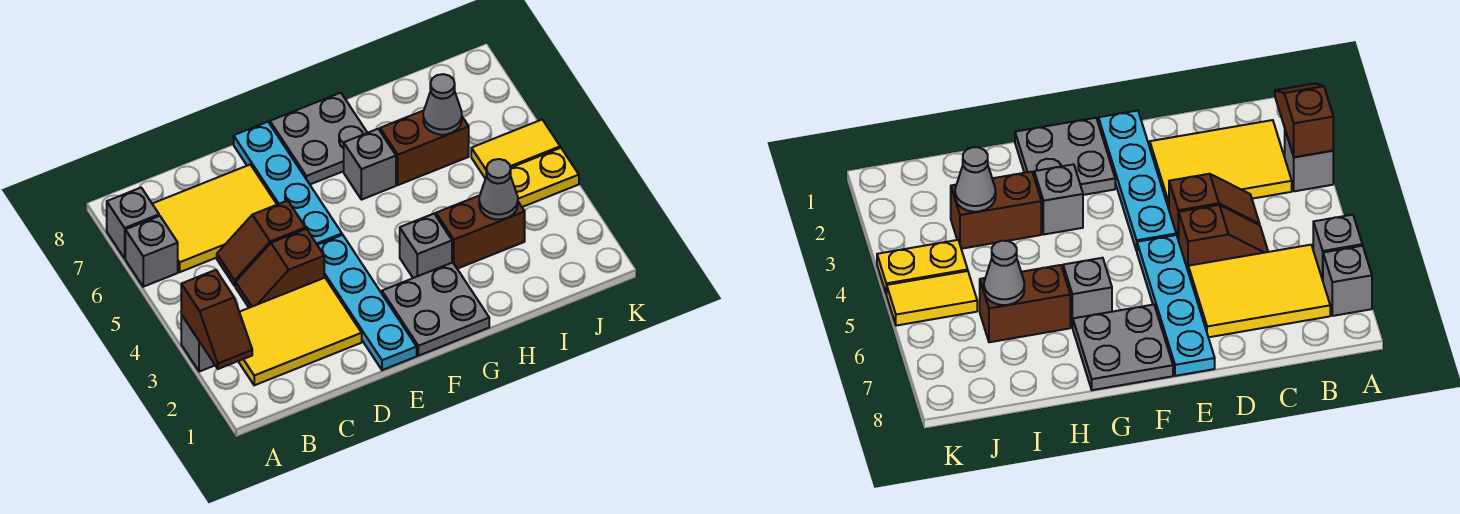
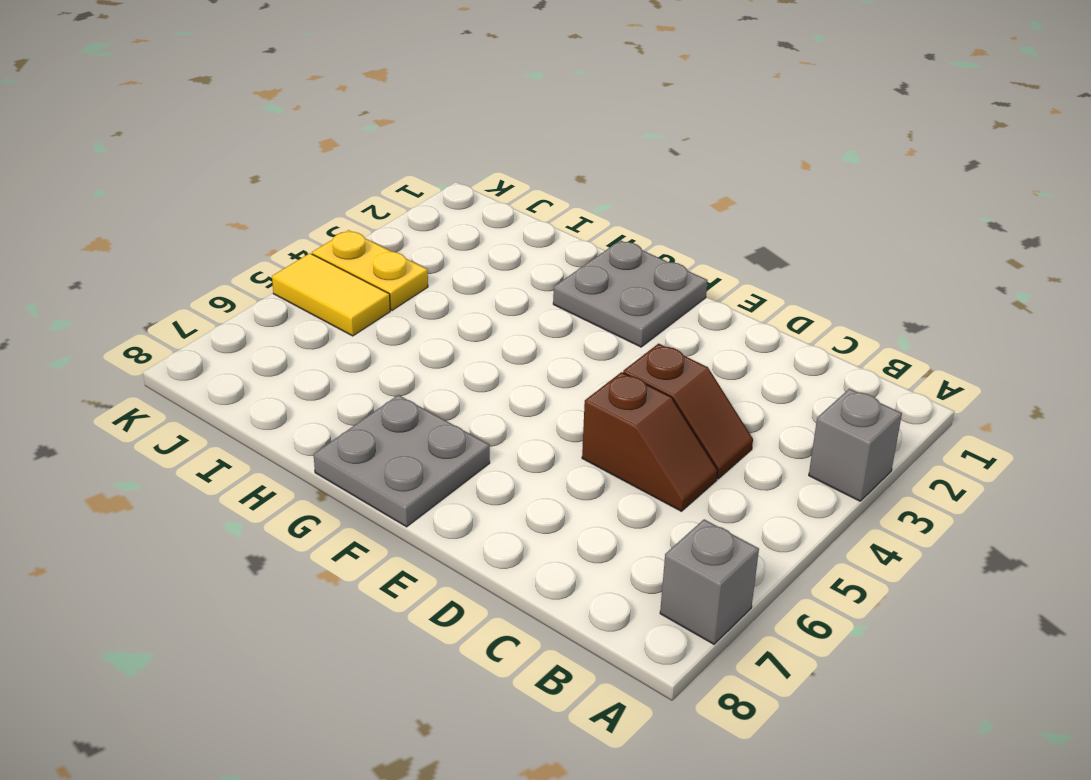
none -> grey 1x1 brick [125,216,178,287]
none -> yellow 2x3 tile [238,278,362,385]
none -> yellow 2x3 tile [152,165,277,272]

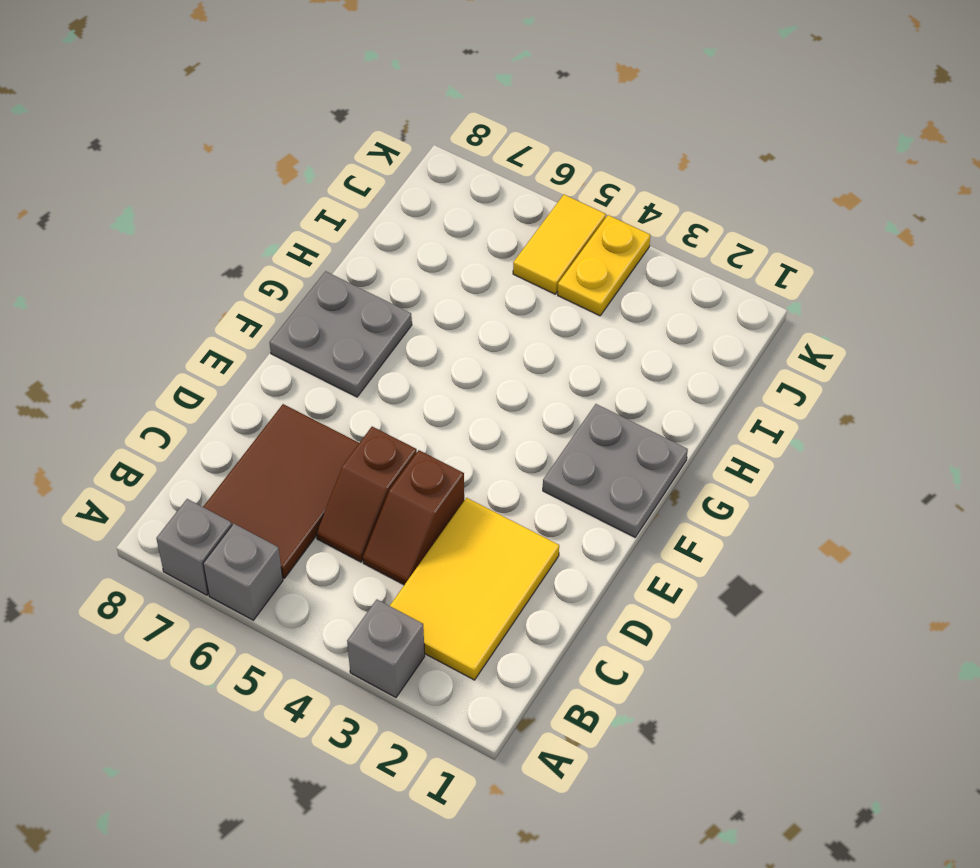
brown 2x3 tile [203,404,359,578] -> yellow 2x3 tile [152,165,277,272]
none -> cyan 1x4 plate [318,235,417,370]
none -> cyan 1x4 plate [234,122,342,245]
none -> grey 1x1 brick [400,214,452,278]

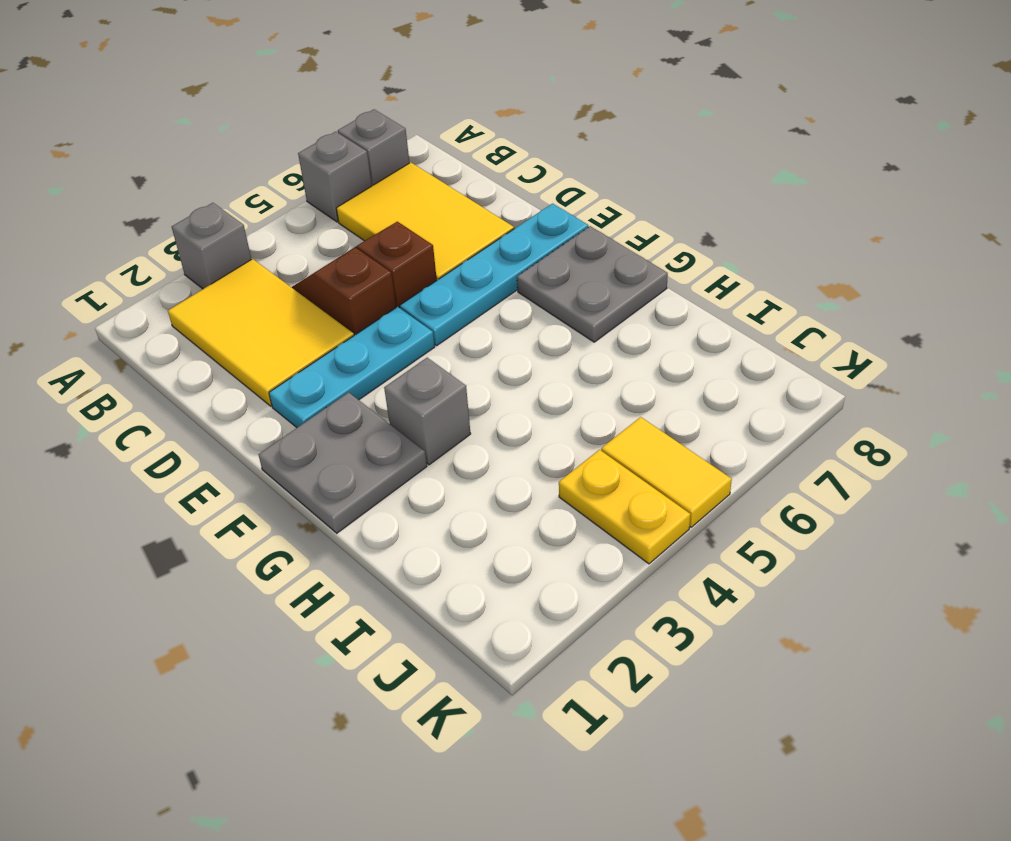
cyan 1x3 plate [269,307,435,427] -> cyan 1x4 plate [318,235,417,370]
none -> grey 1x1 brick [344,129,396,200]
none -> brown 1x2 brick [436,195,525,269]
none -> brown 1x2 brick [380,111,469,185]

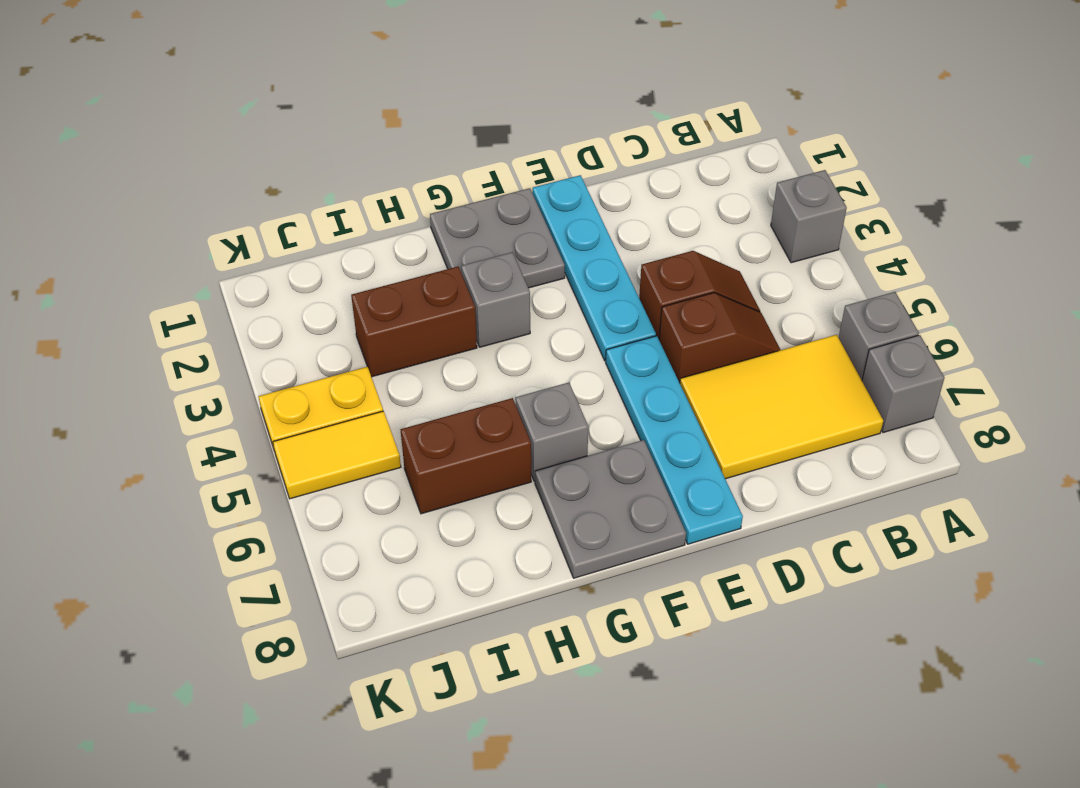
none -> yellow 2x3 tile [238,278,362,385]
none -> brown 1x2 slope [181,270,252,369]
none -> grey 1x1 cone [479,159,518,219]

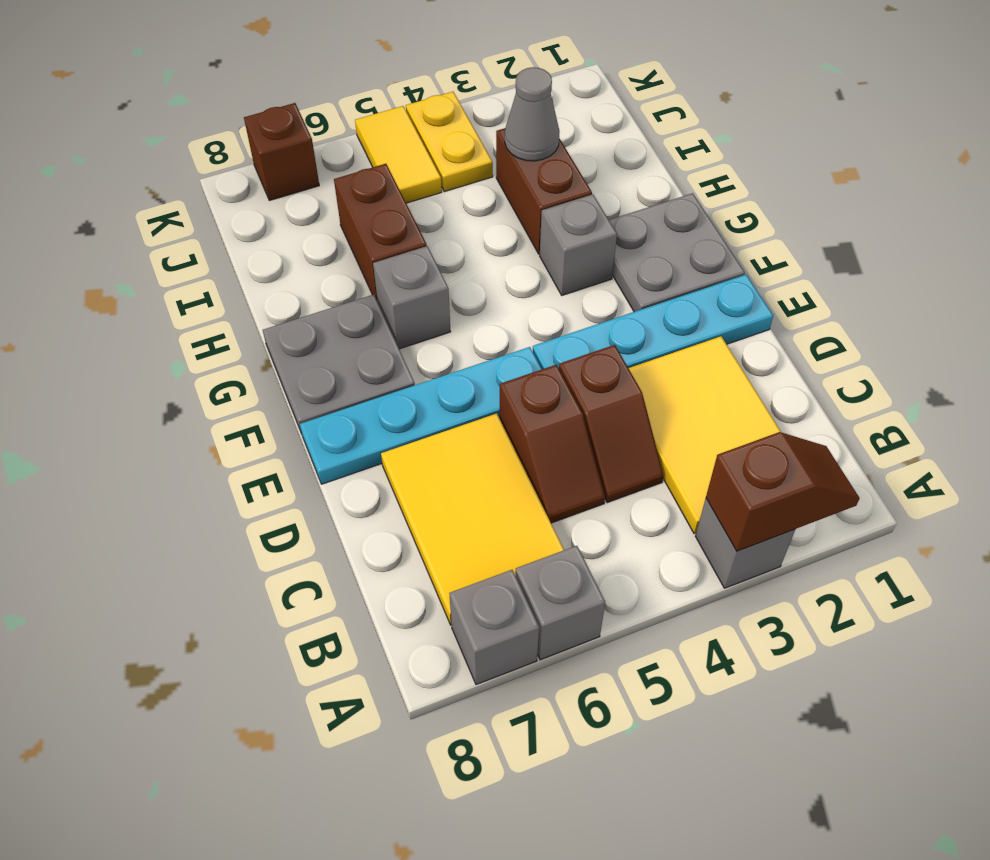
brown 1x1 brick [244,103,319,201] -> none
none -> grey 1x1 cone [423,74,462,135]

